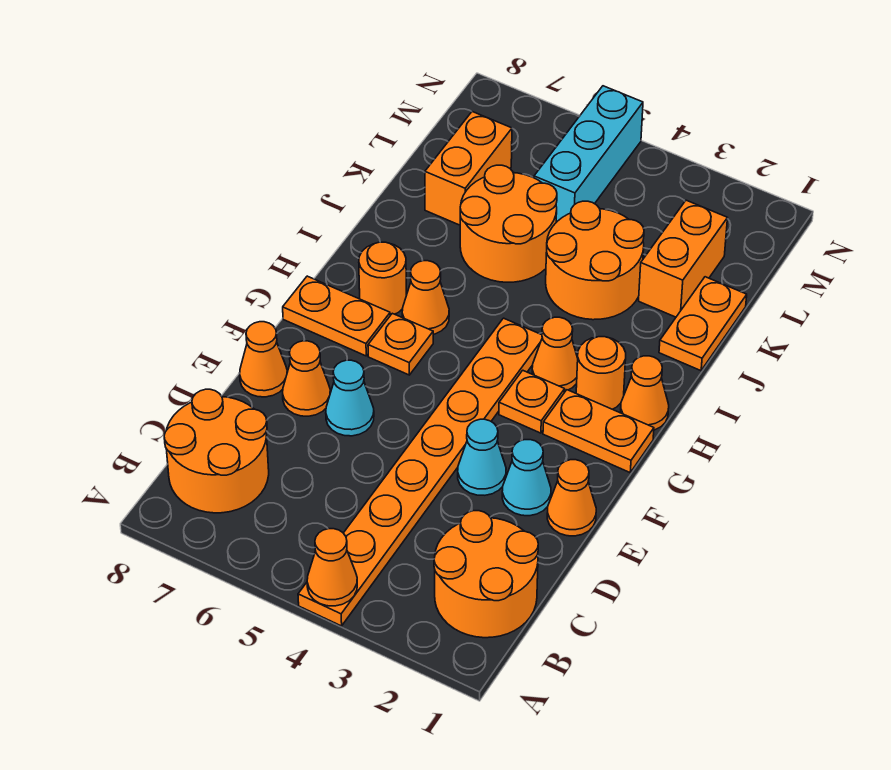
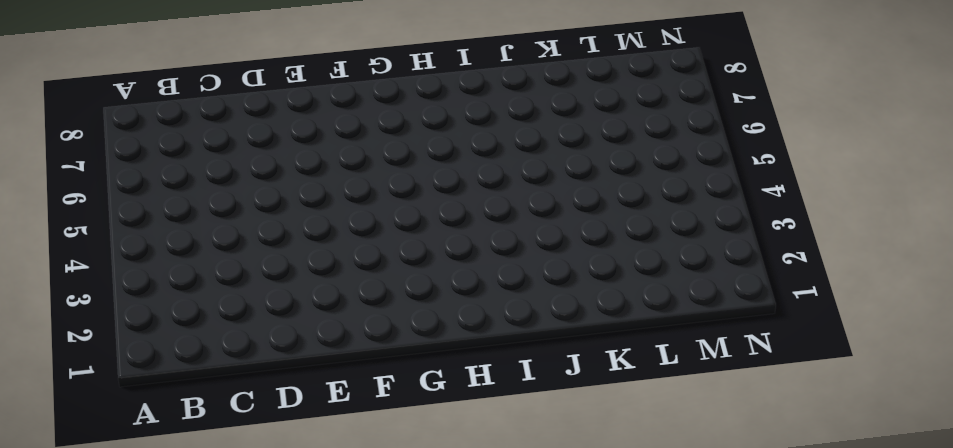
none -> orange 1x8 plate [298,318,542,626]
none -> orange 2x2 round brick [434,511,538,638]
none -> orange 2x2 round brick [164,389,269,513]

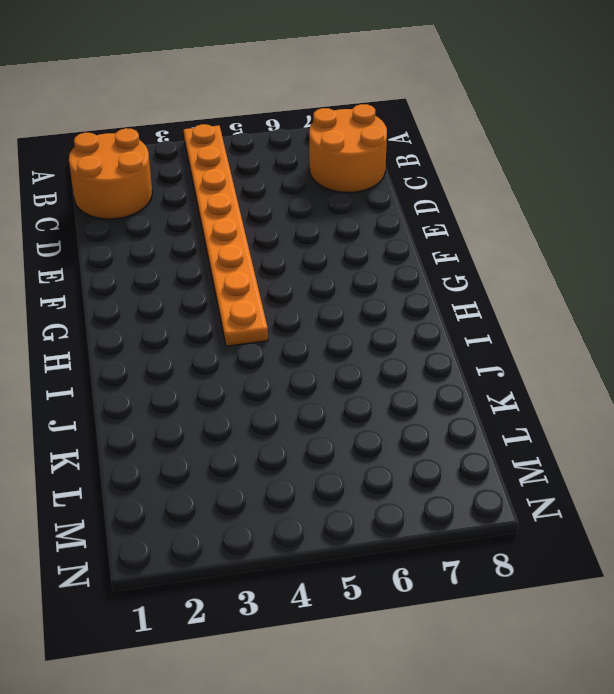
none -> orange 1x1 cone [547,460,596,536]
none -> cyan 1x1 cone [502,440,551,516]
none -> cyan 1x1 cone [458,419,506,495]

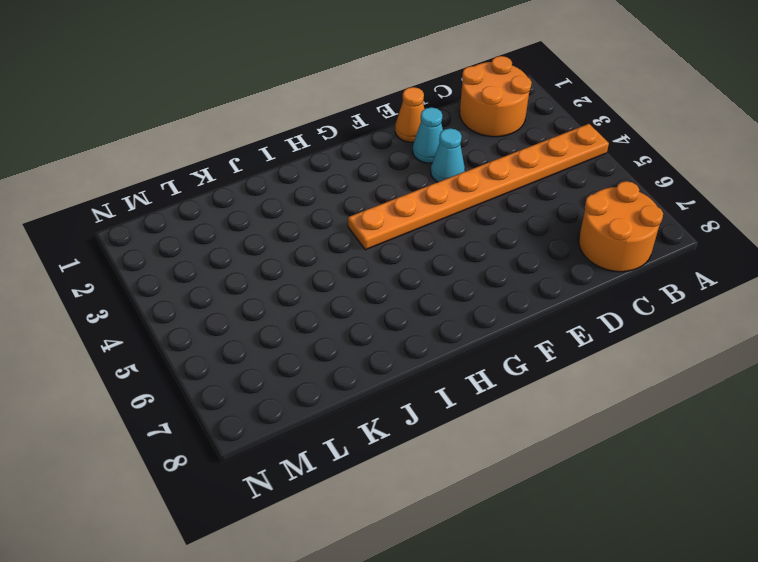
none -> cyan 1x1 cone [326,360,374,436]
none -> orange 1x1 cone [283,341,330,416]
none -> orange 1x1 cone [240,322,287,397]

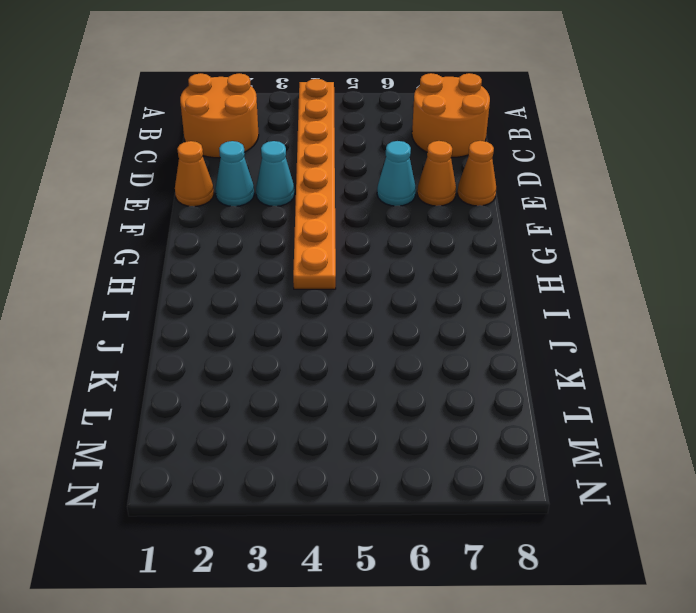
none -> orange 1x2 plate [543,390,654,472]
none -> orange 1x1 plate [499,370,565,433]
none -> orange 1x1 plate [368,313,433,375]

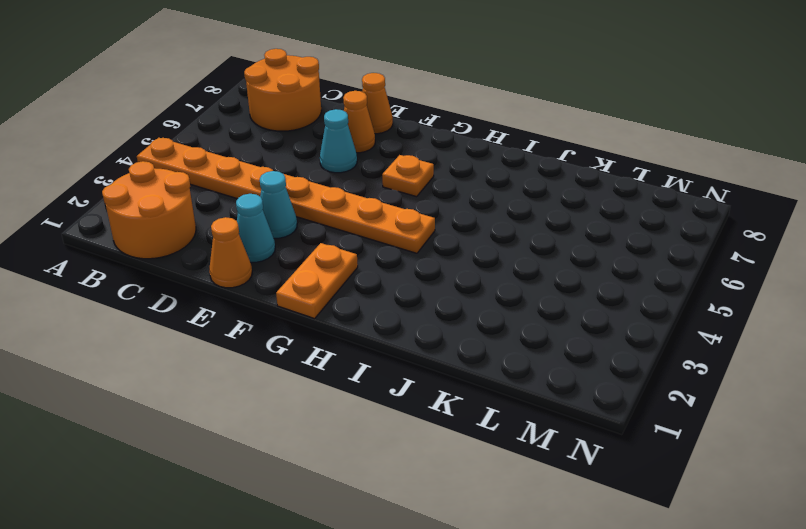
none -> orange 1x1 plate [499,370,565,433]
none -> orange 1x2 plate [283,276,390,356]
none -> orange 1x1 cone [621,356,669,430]

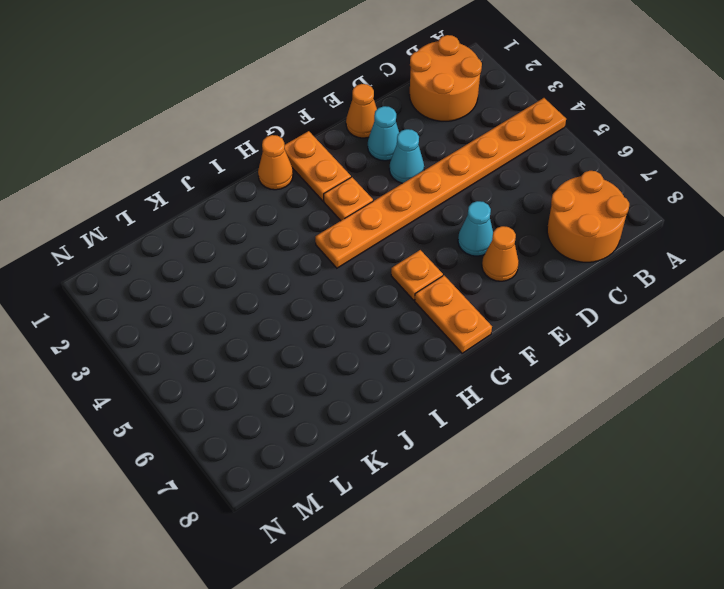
none -> orange 1x1 cone [240,322,287,397]
none -> orange 1x1 round brick [576,337,626,409]
none -> orange 1x1 cone [532,317,578,391]

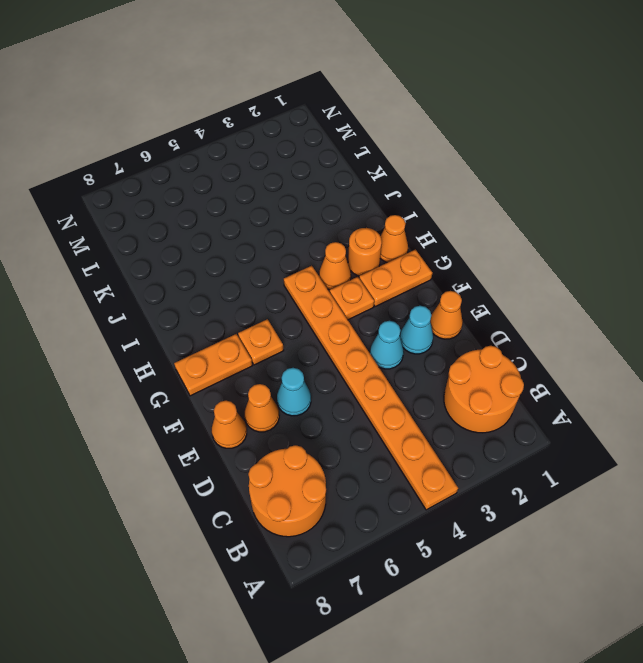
none -> orange 1x1 cone [402,261,449,334]
none -> orange 1x1 round brick [359,242,406,315]
none -> orange 1x2 plate [659,277,747,371]

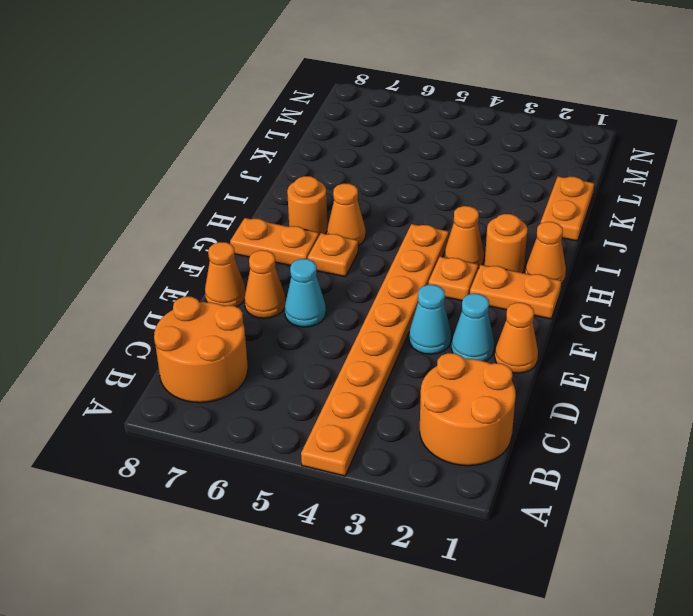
none -> orange 2x2 round brick [546,201,644,320]
none -> orange 2x2 round brick [460,165,557,282]
none -> orange 1x2 brick [639,200,727,317]

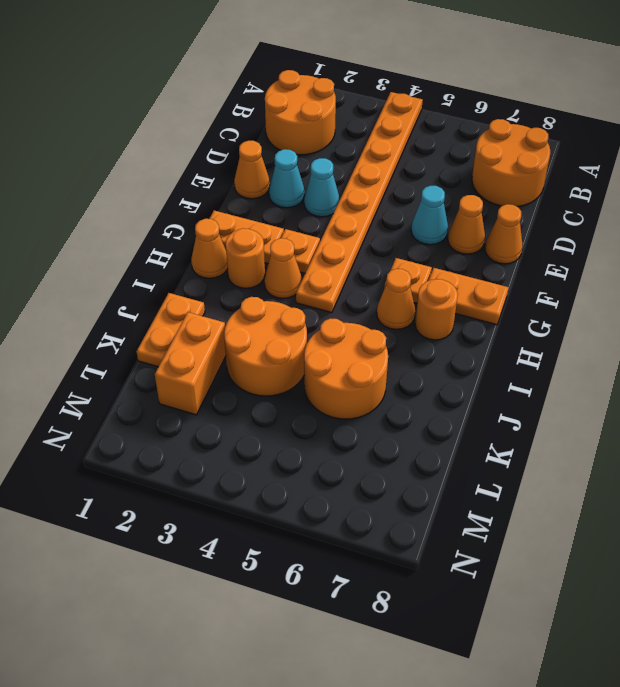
none -> orange 1x2 brick [425,112,512,225]
none -> cyan 1x3 brick [534,86,643,222]
none -> orange 1x1 cone [307,529,357,606]

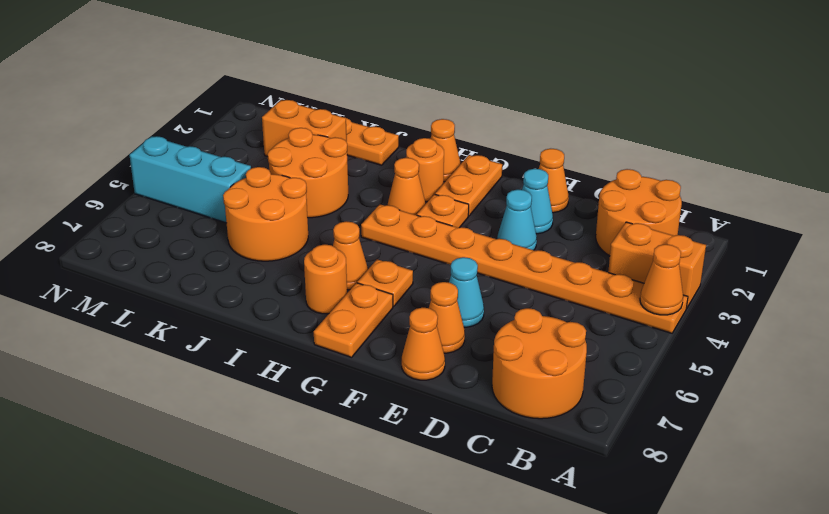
orange 1x2 brick [608,222,706,308] -> orange 1x2 brick moved to [425,112,512,225]

